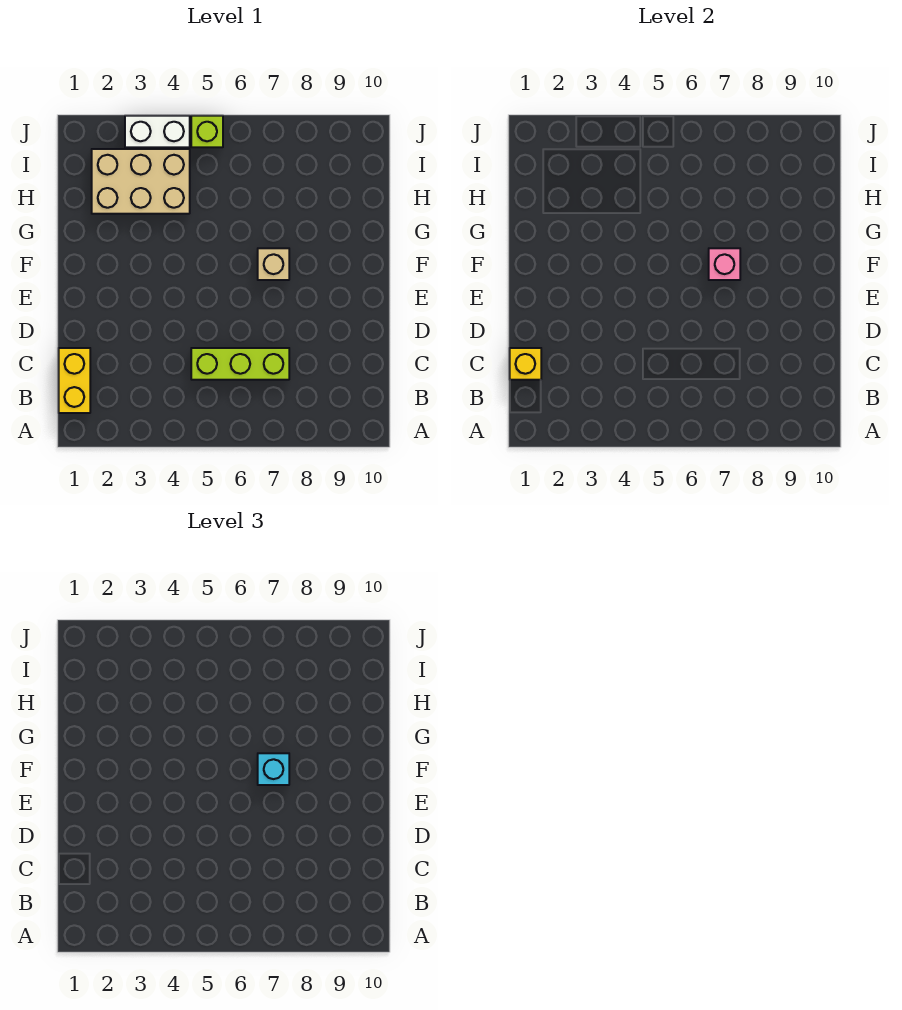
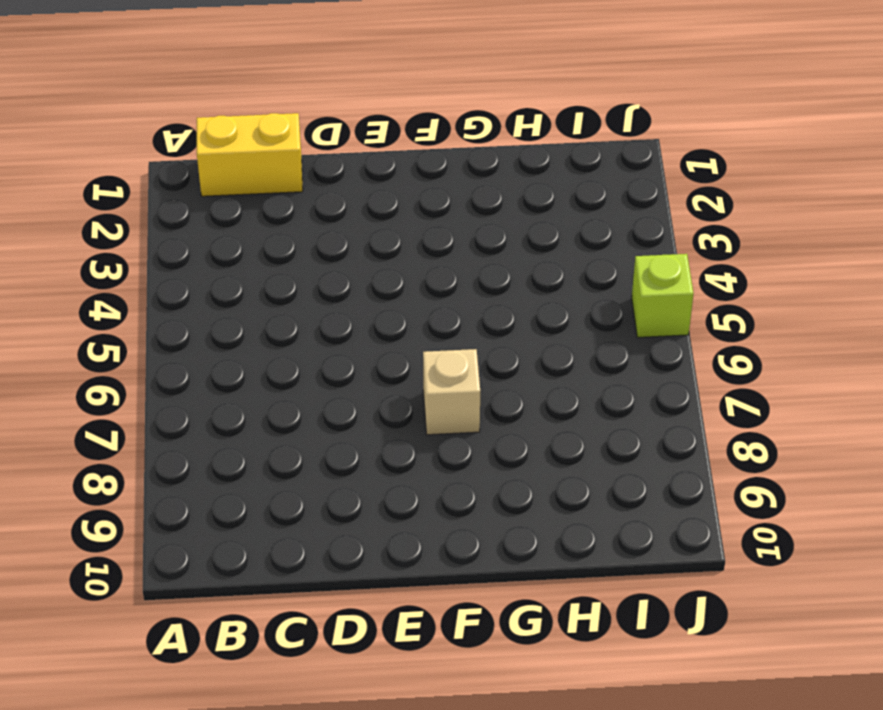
none -> lime 1x3 brick [191,348,289,380]
none -> tan 2x3 brick [92,149,190,214]

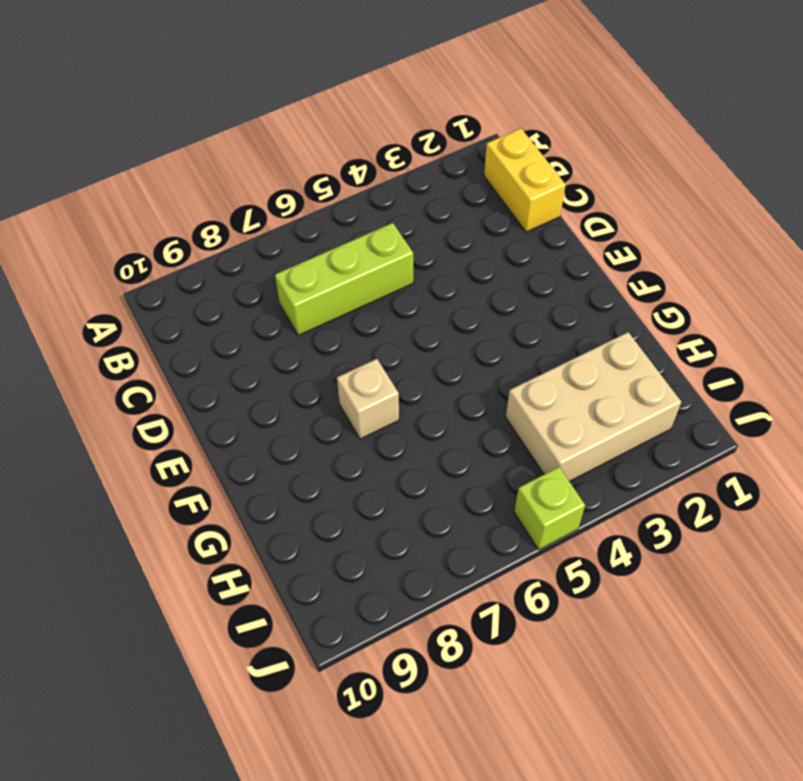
none -> white 1x2 brick [125,116,190,147]
none -> yellow 1x1 brick [510,348,541,380]

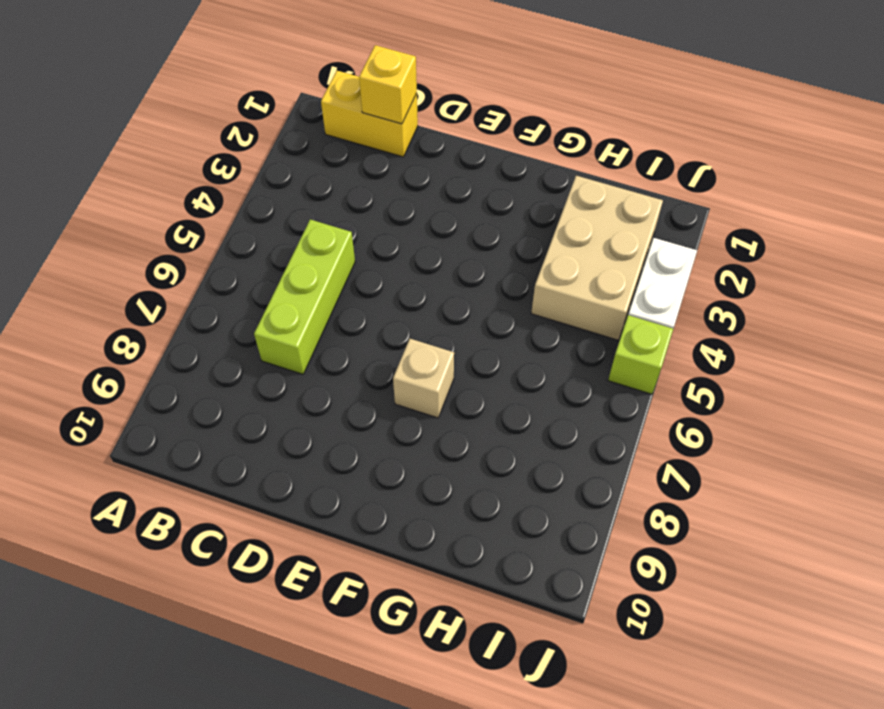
none -> pink 1x1 brick [709,248,740,280]
none -> cyan 1x1 brick [258,753,289,785]

